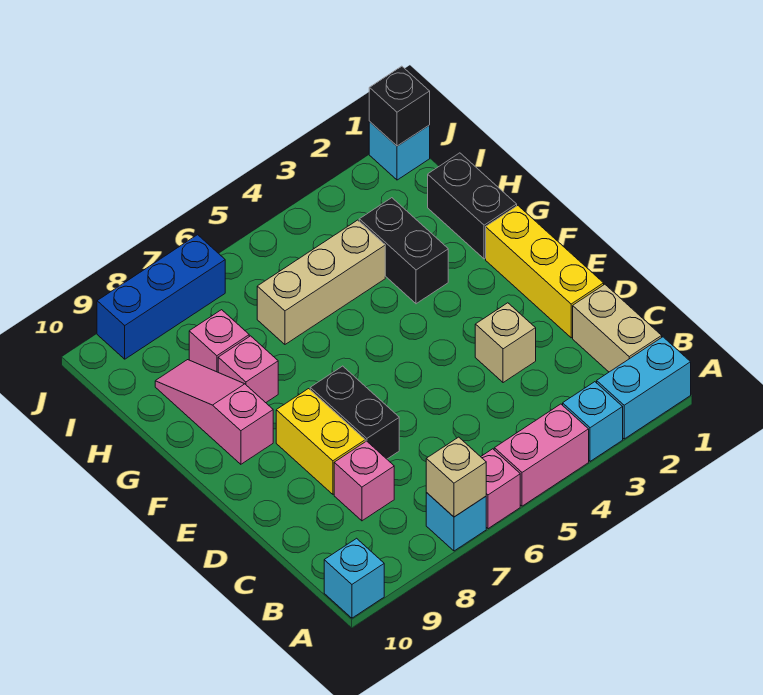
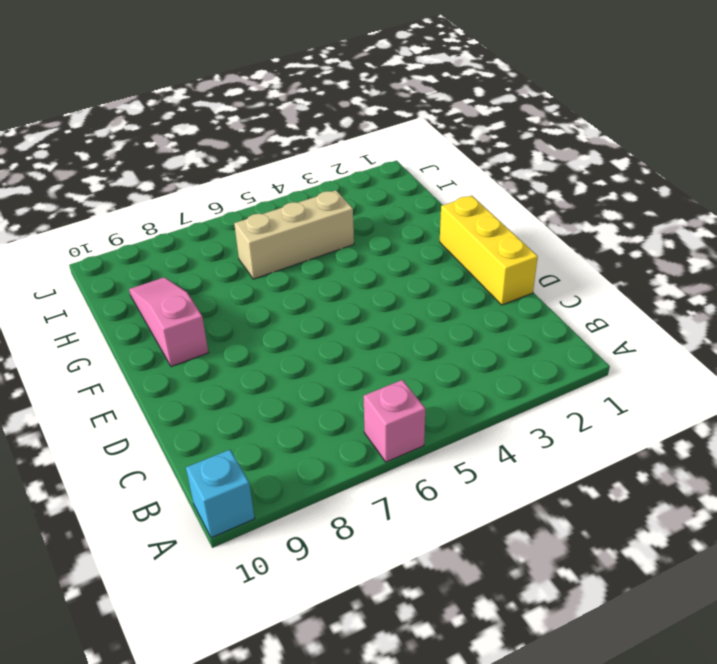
none -> cyan 1x2 brick [597,337,691,439]
none -> cyan 1x1 brick [563,382,623,461]
none -> pink 1x2 brick [494,404,589,506]

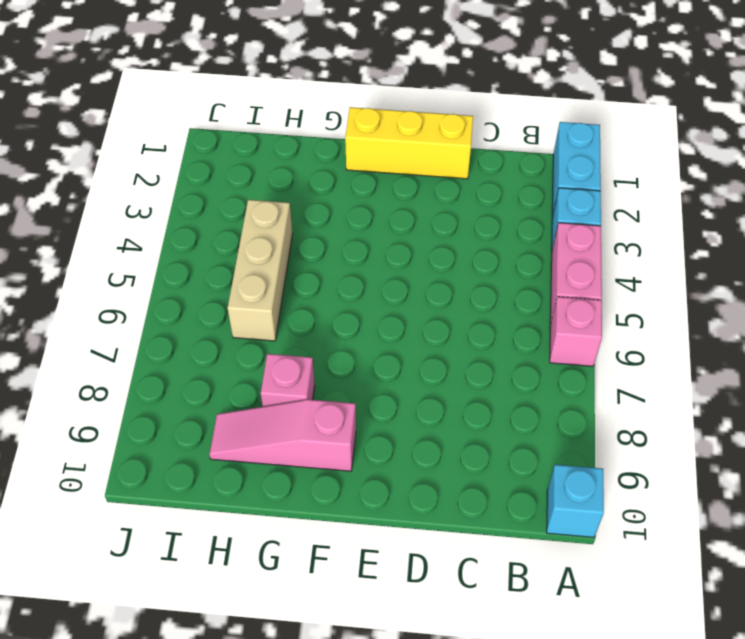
none -> cyan 1x1 brick [426,493,486,551]
none -> tan 1x2 brick [573,284,662,372]
none -> pink 1x1 brick [334,441,394,521]

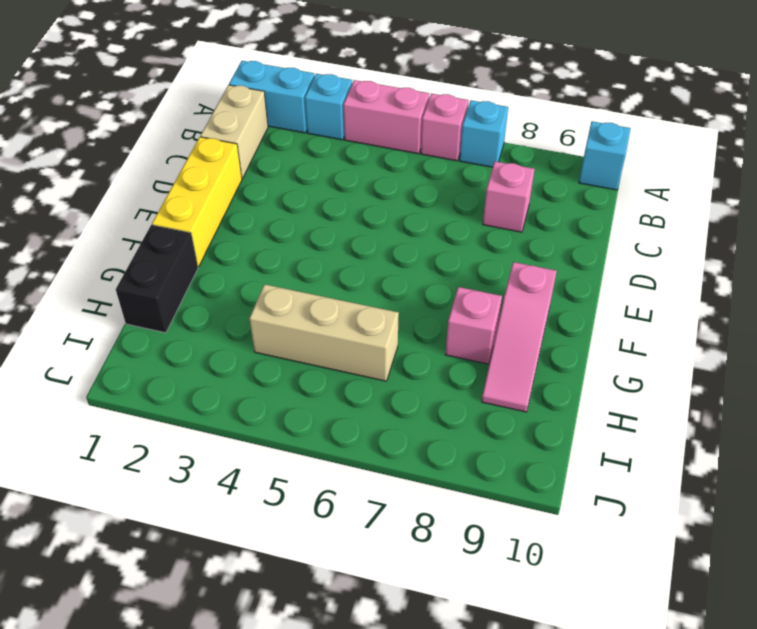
none -> tan 1x1 brick [475,303,536,383]
none -> black 1x2 brick [310,366,399,459]
none -> yellow 1x2 brick [276,389,365,494]

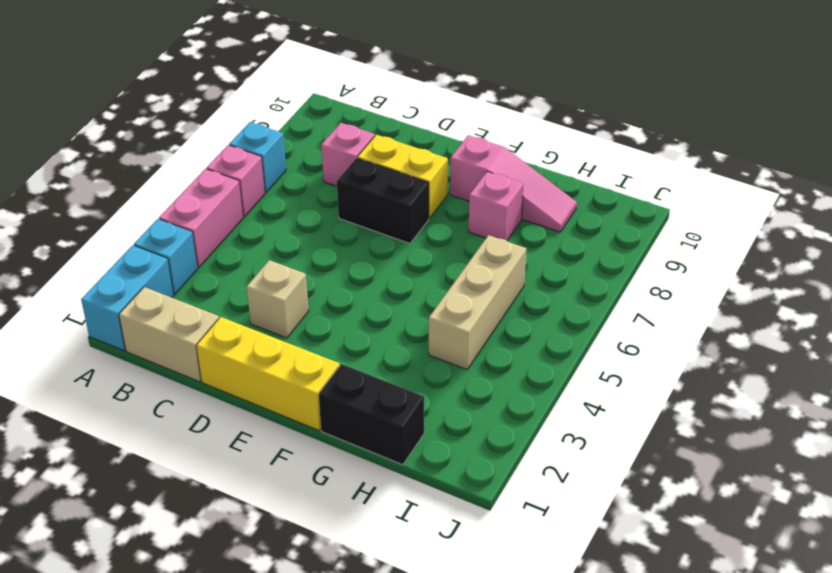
none -> cyan 1x1 brick [324,538,384,618]
none -> black 1x2 brick [359,198,448,304]
none -> pink 1x1 brick [189,310,249,372]

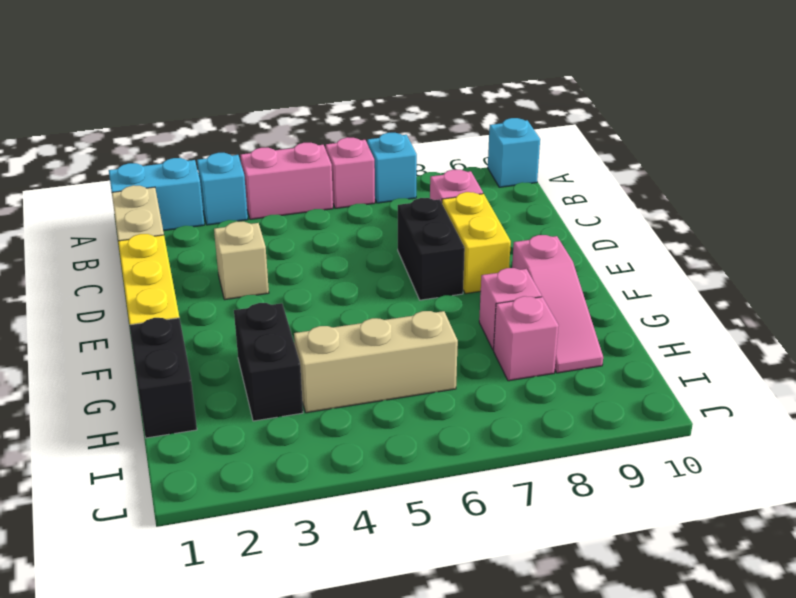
none -> cyan 1x1 brick [369,122,430,180]
none -> blue 1x3 brick [97,235,225,359]
none -> tan 1x1 brick [426,437,486,517]

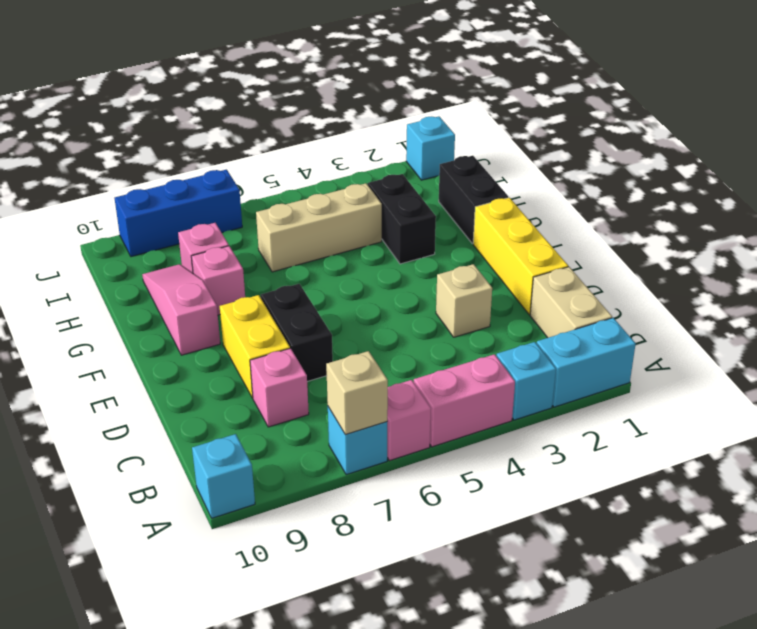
none -> black 1x1 brick [369,66,430,146]

